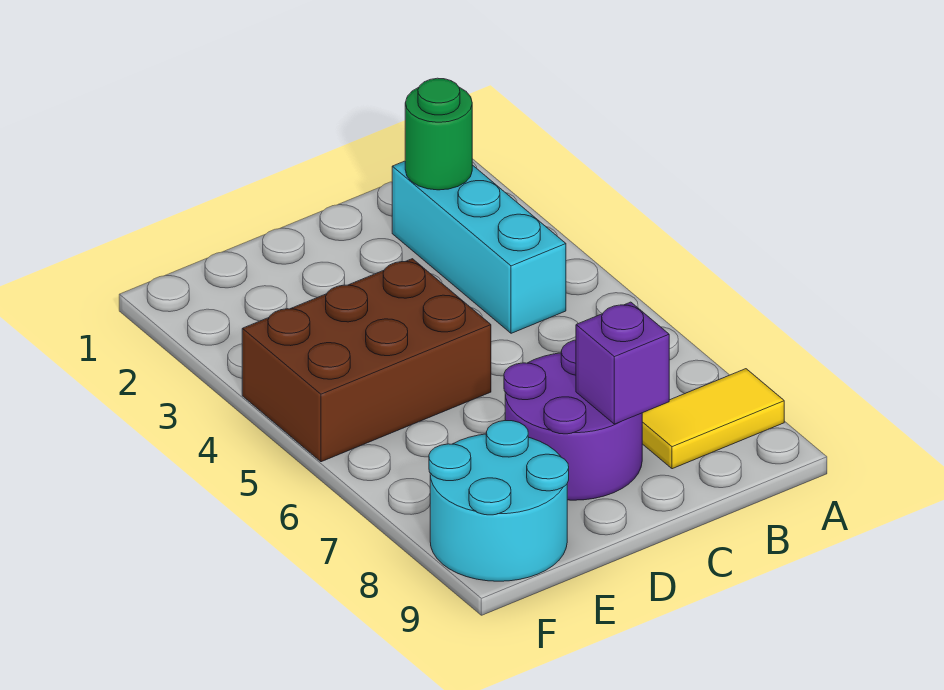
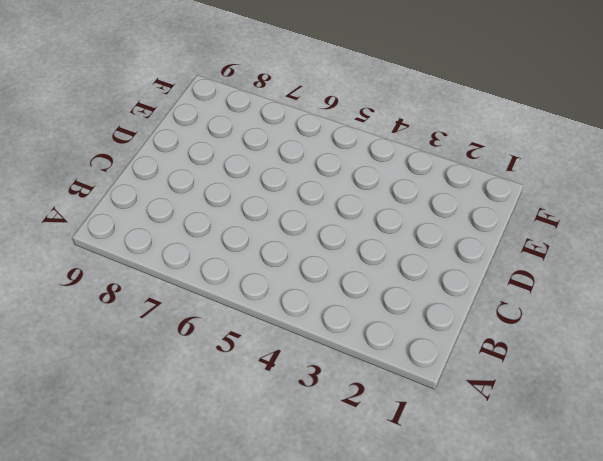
none -> yellow 1x2 tile [642,369,784,469]
none -> cyan 1x3 brick [392,161,566,333]

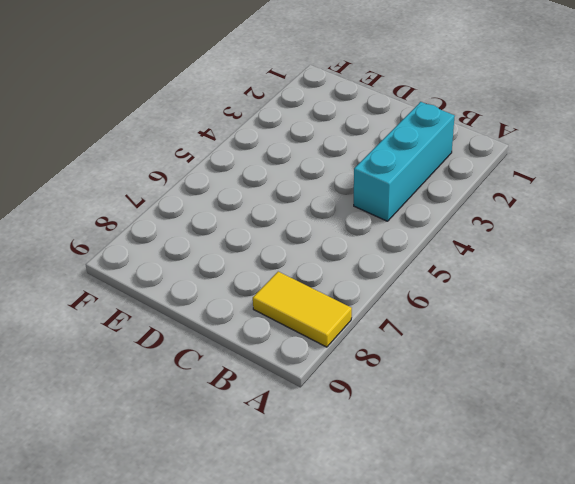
none -> purple 2x2 round brick [504,340,642,500]
none -> brown 2x3 brick [242,259,491,462]

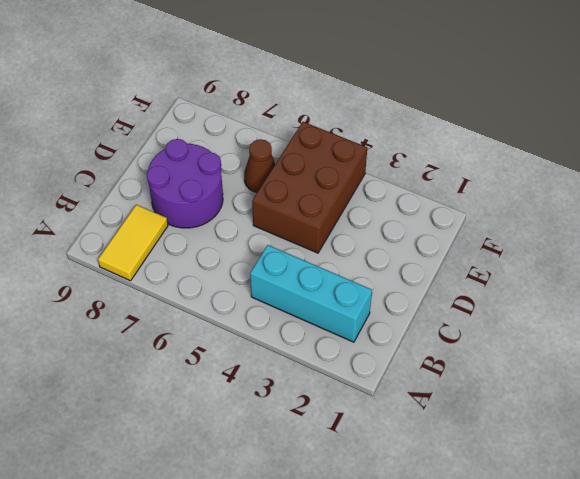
brown 1x1 cone [244,139,275,192] -> none
none -> cyan 2x2 round brick [429,420,569,581]
none -> green 1x1 round brick [405,78,472,190]

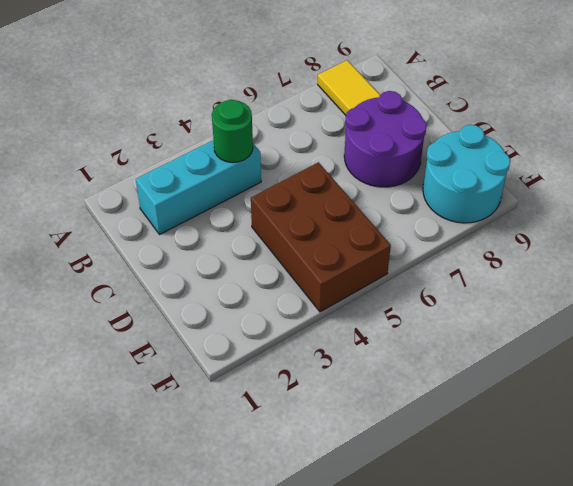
green 1x1 round brick [212,100,253,163] -> green 1x1 round brick moved to [405,78,472,190]
none -> purple 1x1 brick [576,302,669,424]

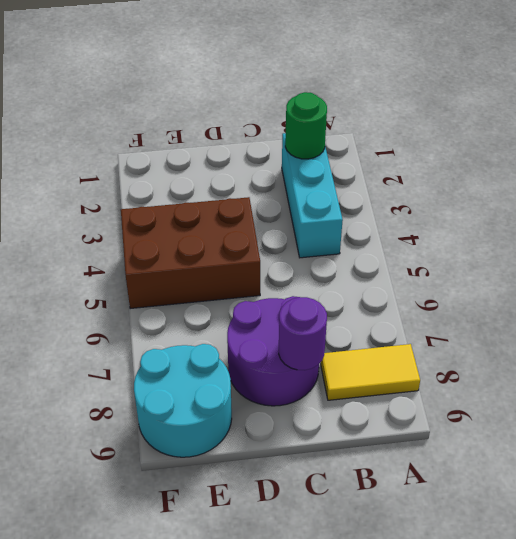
purple 1x1 round brick [279,297,327,370] -> purple 1x1 brick [576,302,669,424]

